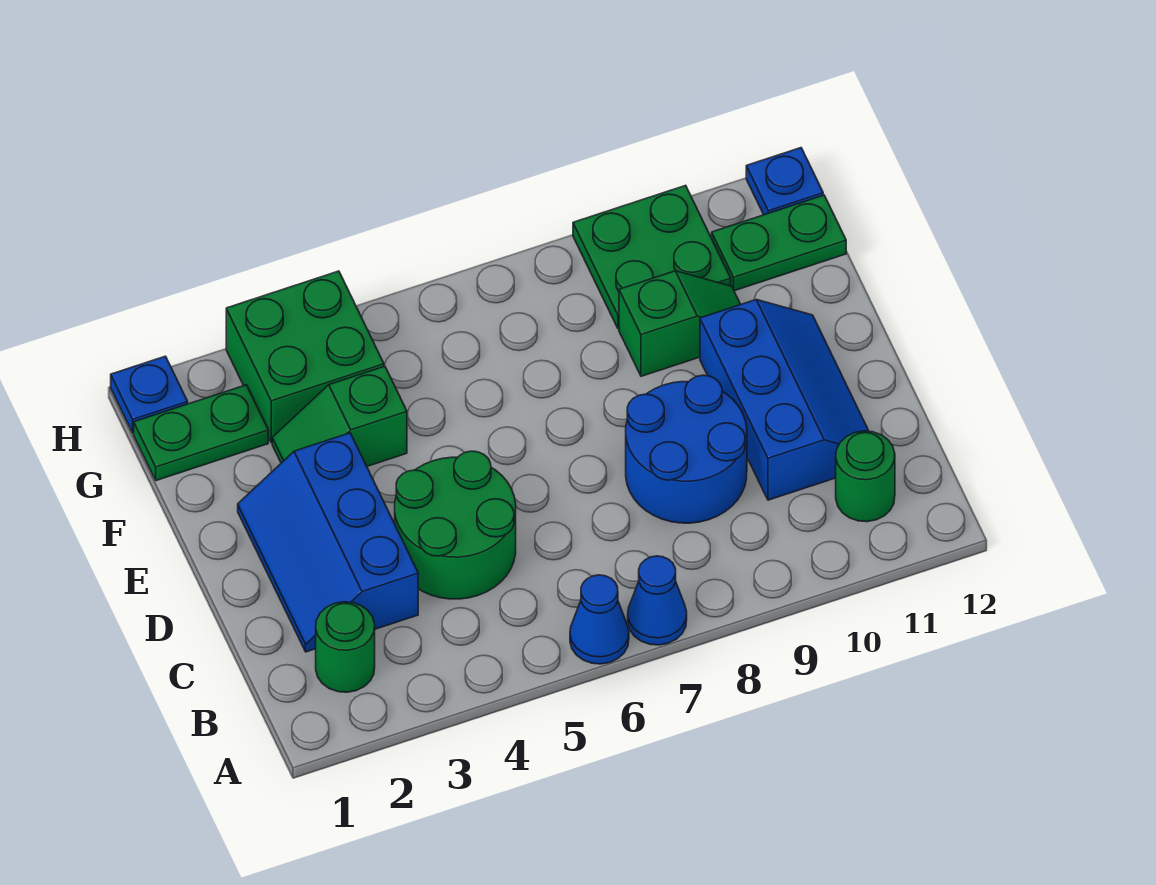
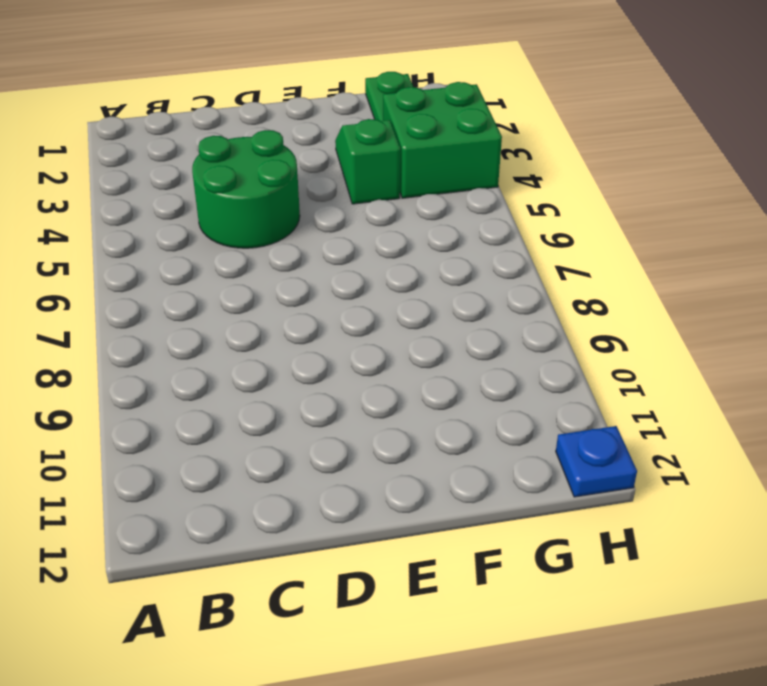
none -> blue 1x1 cone [570,575,629,664]
none -> blue 1x1 cone [628,556,687,645]
none -> green 1x1 round brick [316,602,375,692]

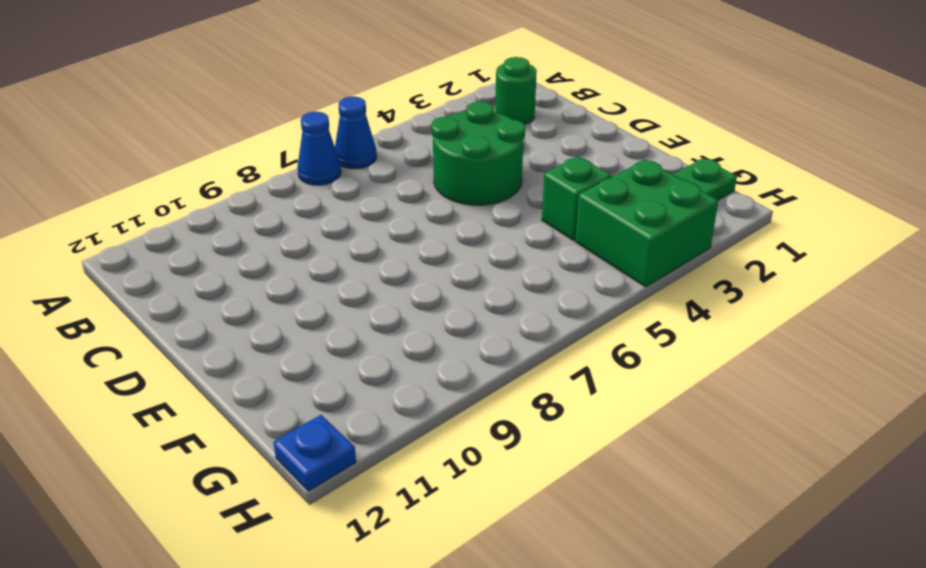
none -> green 1x1 round brick [836,431,895,522]
none -> blue 2x3 slope [238,433,418,652]
none -> blue 2x2 round brick [626,375,747,523]

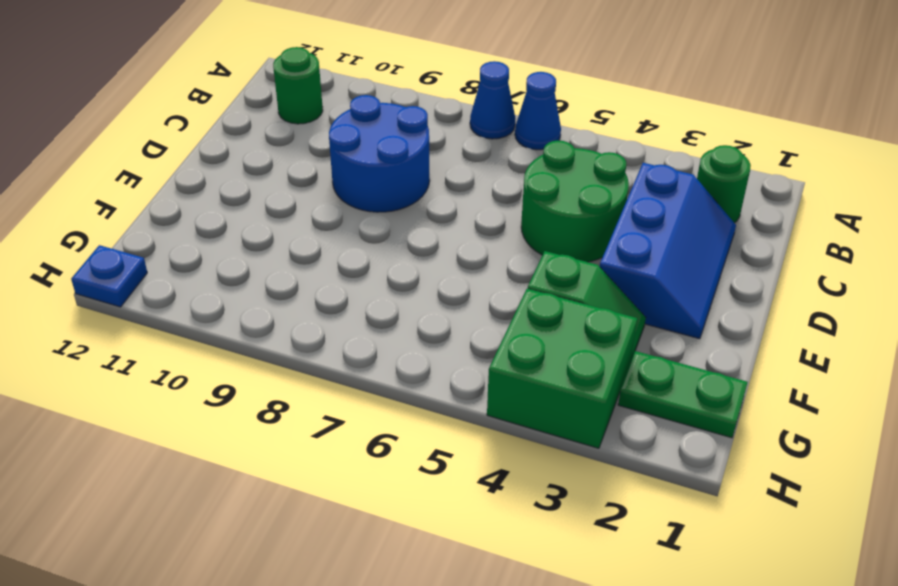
none -> blue 2x3 slope [700,300,869,500]
none -> green 1x2 slope [619,271,741,376]
none -> green 2x2 plate [573,185,731,329]

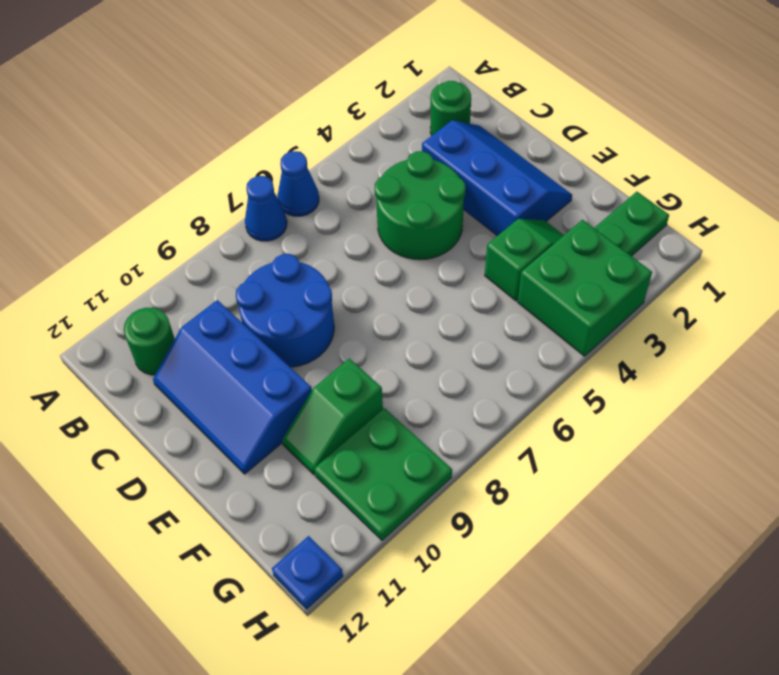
none -> green 1x2 plate [712,195,846,291]
none -> blue 1x1 plate [111,356,188,433]

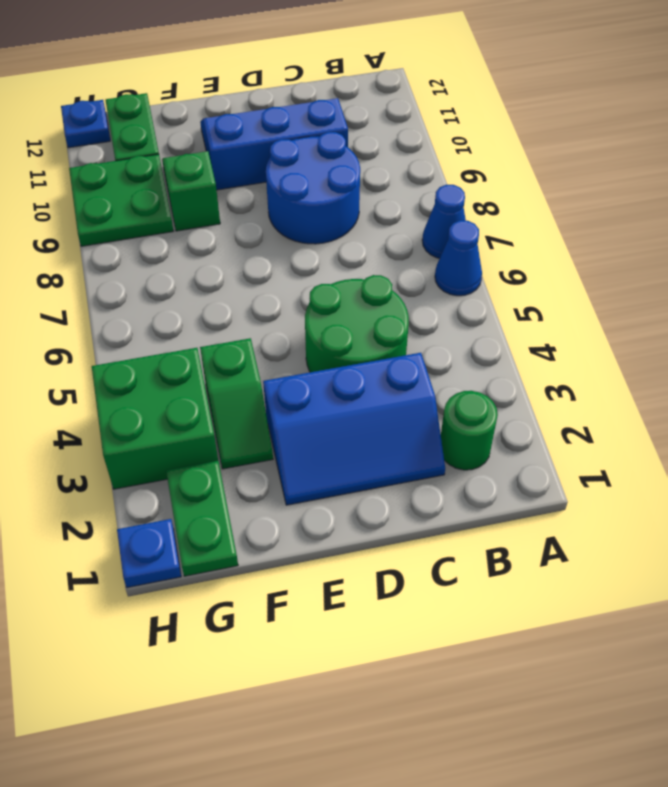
none -> green 1x1 round brick [836,431,895,522]

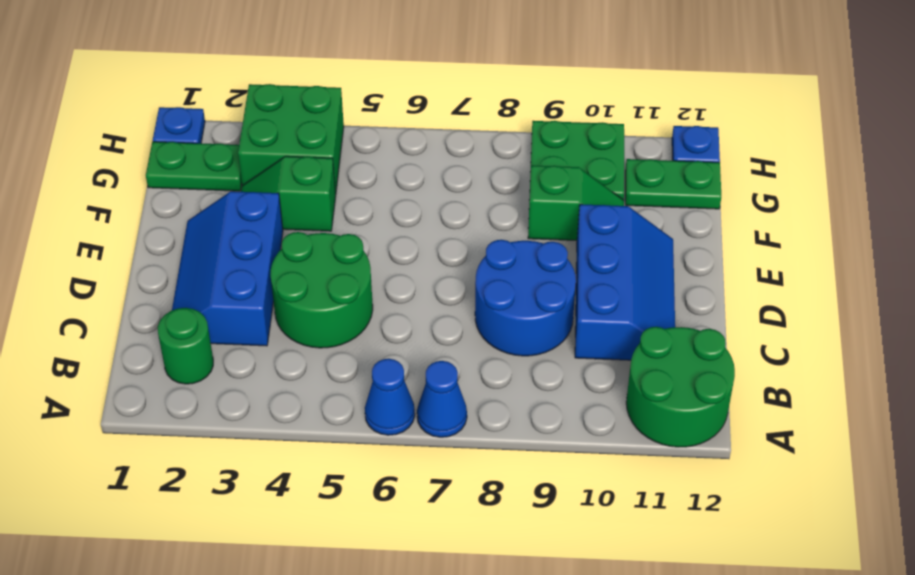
green 2x2 round brick [626,327,735,447] -> green 1x1 round brick [836,431,895,522]

